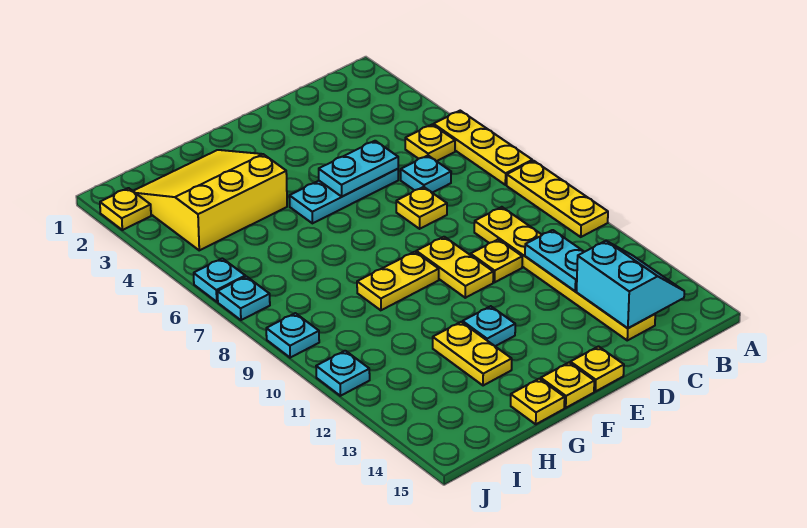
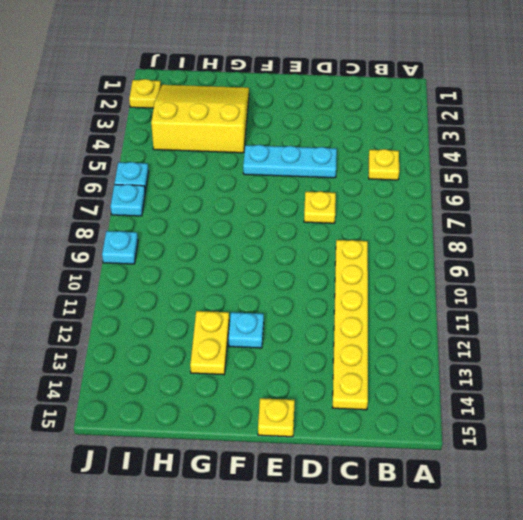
none -> yellow 1x3 plate [434,111,532,185]
none -> yellow 1x3 plate [507,161,608,237]
none -> cyan 1x1 plate [401,156,451,193]

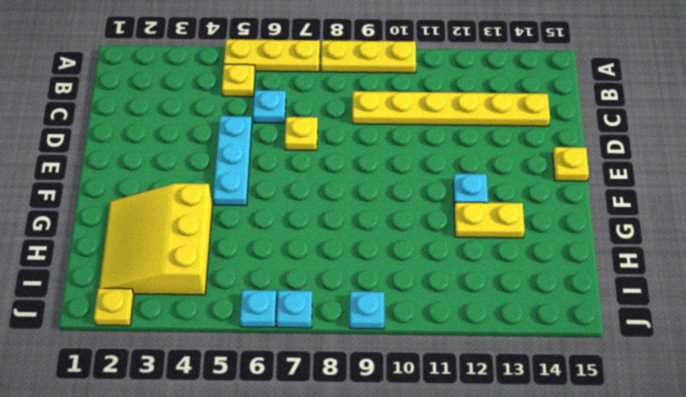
none -> yellow 1x1 plate [471,239,522,282]
none -> yellow 1x2 plate [416,237,493,298]
none -> yellow 1x2 plate [357,252,439,310]

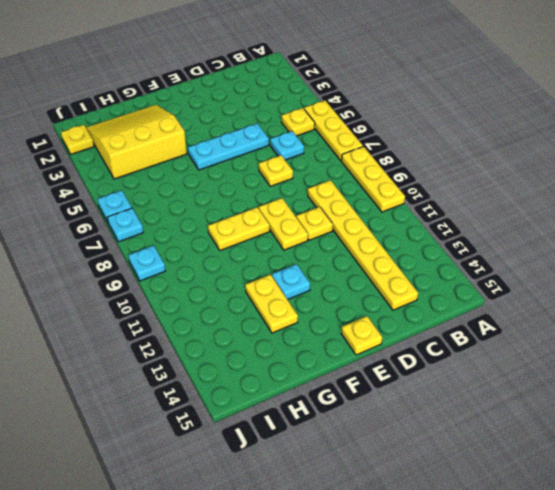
none -> yellow 1x1 plate [541,363,594,408]
none -> yellow 1x1 plate [511,379,565,424]
none -> cyan 1x1 plate [316,351,370,396]

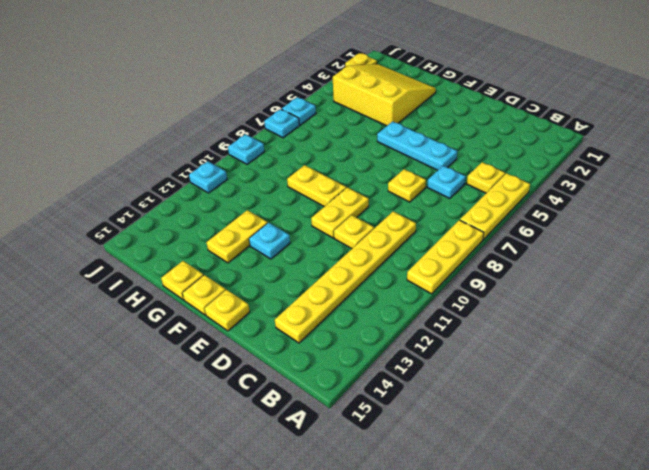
none -> cyan 2x2 slope [577,241,684,328]
none -> cyan 1x2 plate [525,230,584,291]
none -> cyan 1x2 plate [319,141,398,197]

